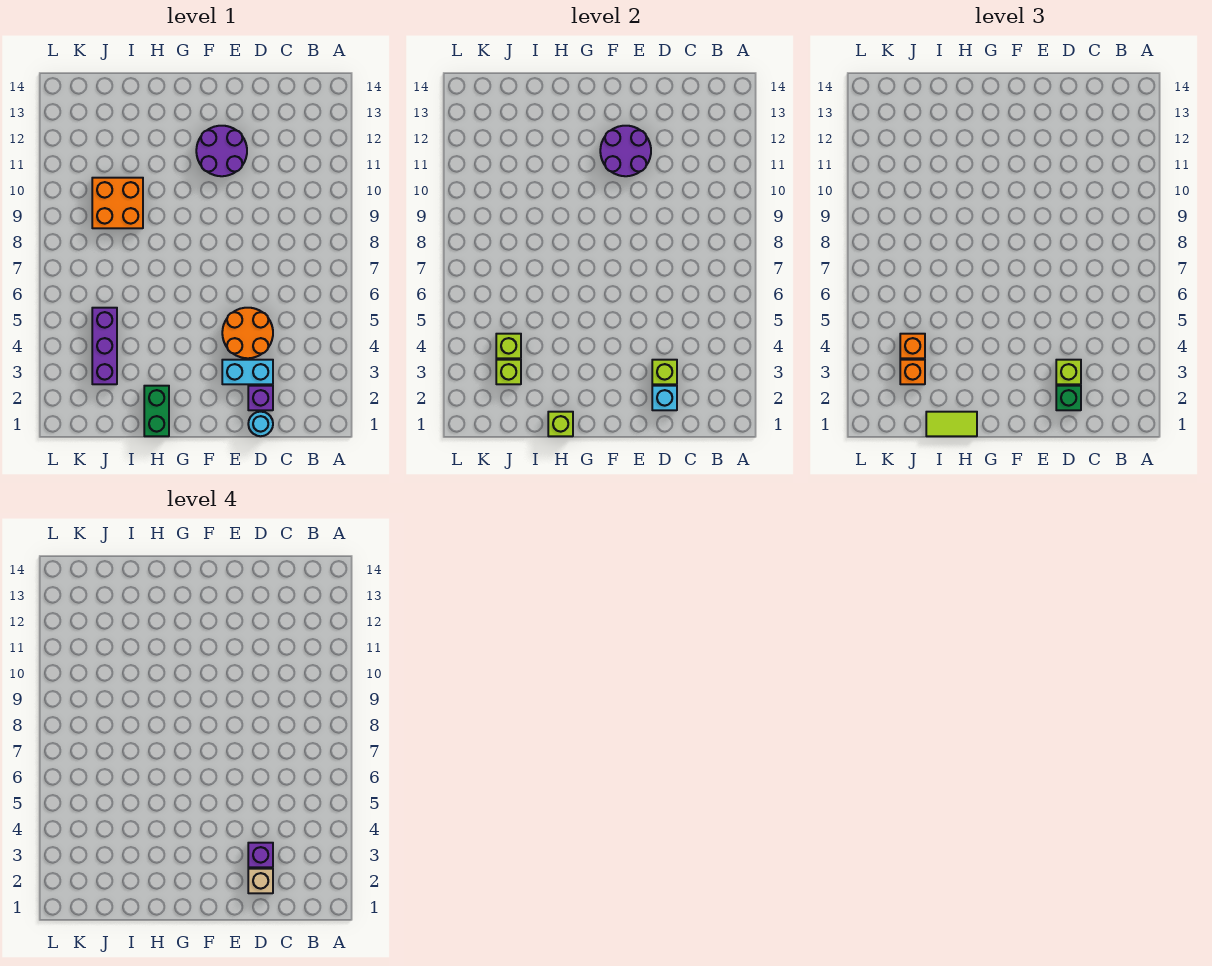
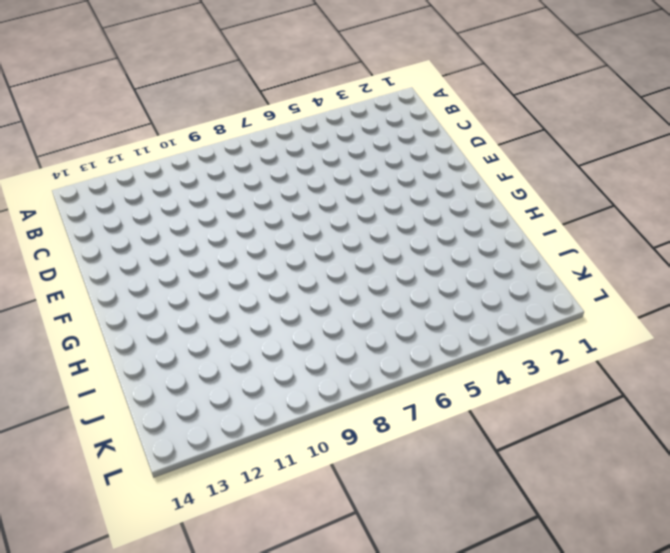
none -> cyan 1x1 round brick [248,412,273,436]
none -> purple 1x1 brick [248,386,273,410]
none -> cyan 1x2 brick [222,360,273,384]

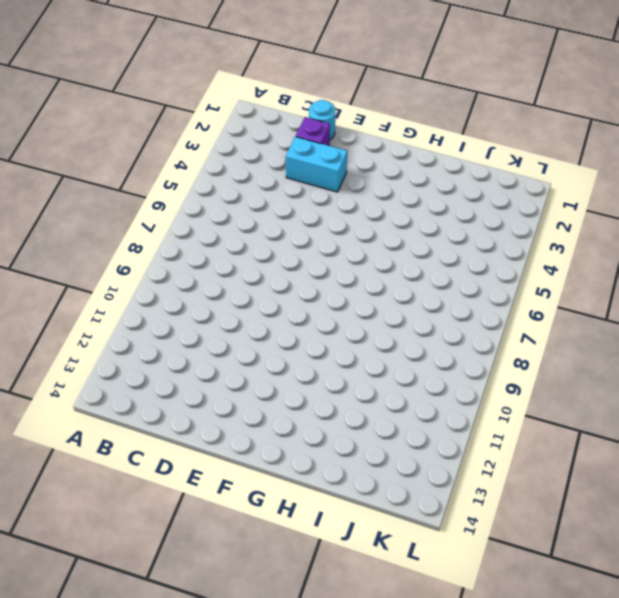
none -> orange 2x2 round brick [222,308,273,358]
none -> purple 2x2 round brick [196,126,247,176]
none -> green 1x2 brick [144,386,169,436]

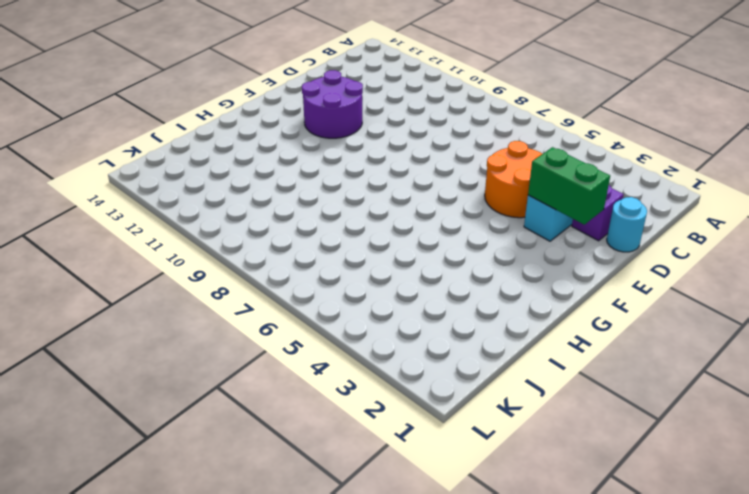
green 1x2 brick [528,147,610,224] -> green 1x2 brick moved to [144,386,169,436]
none -> orange 2x2 brick [92,178,143,228]
none -> purple 1x3 brick [92,308,117,384]
none -> cyan 1x1 brick [652,386,677,410]

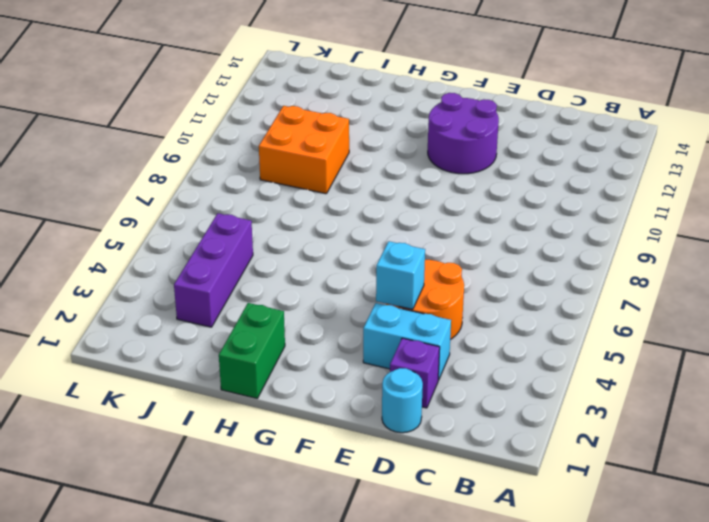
cyan 1x1 brick [376,241,425,309] -> cyan 1x1 brick moved to [652,386,677,410]
none -> lime 1x1 brick [652,360,677,384]
none -> purple 2x2 round brick [600,126,651,176]
none -> lime 1x1 brick [548,412,573,436]

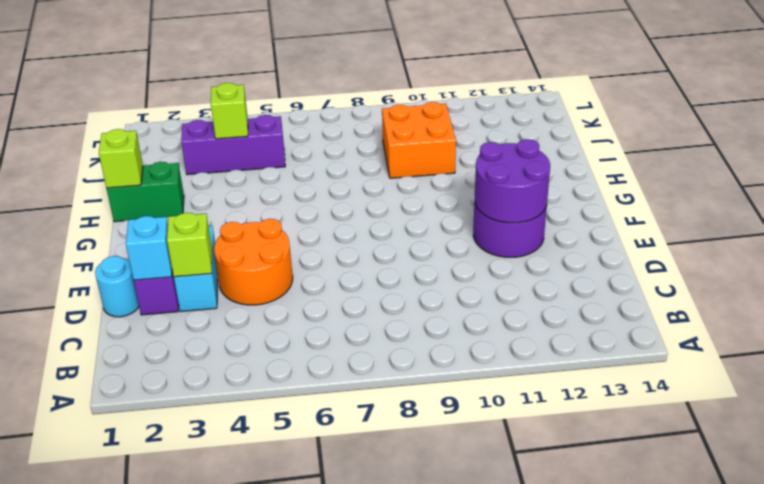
none -> lime 1x1 brick [496,360,521,384]
none -> green 1x1 brick [1056,386,1081,410]
none -> lime 1x1 brick [1056,360,1081,384]

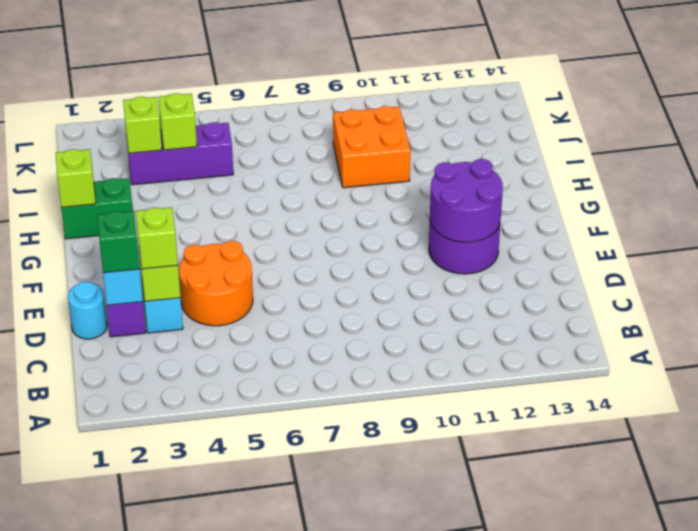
none -> lime 1x2 tile [926,412,977,436]
none -> orange 1x1 brick [900,360,925,384]
none -> orange 1x1 brick [900,334,925,358]

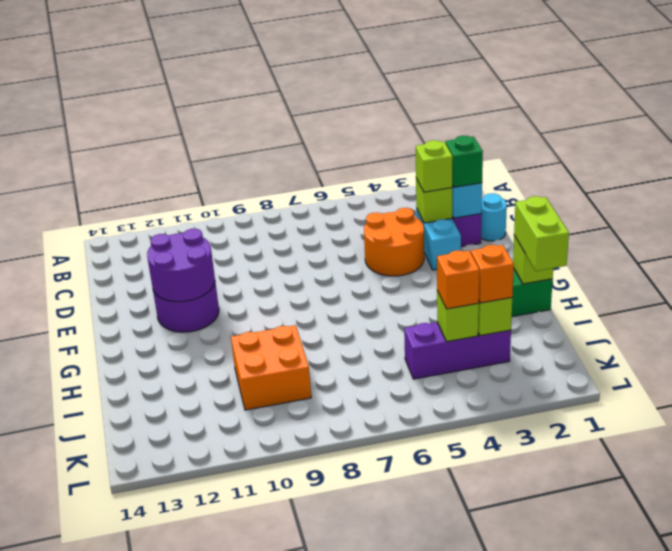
lime 1x2 brick [514,196,569,271] -> lime 1x2 tile [926,412,977,436]
none -> tan 1x1 brick [248,869,273,893]
none -> purple 1x1 brick [248,843,273,867]

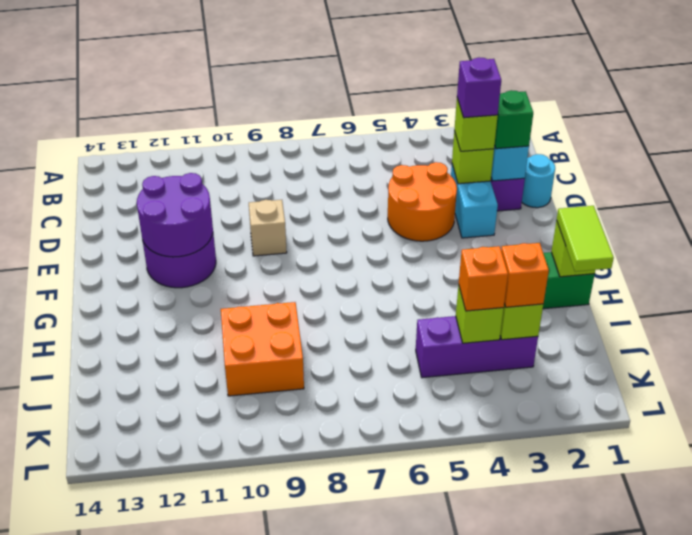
tan 1x1 brick [249,200,287,256] -> tan 1x1 brick moved to [248,869,273,893]

